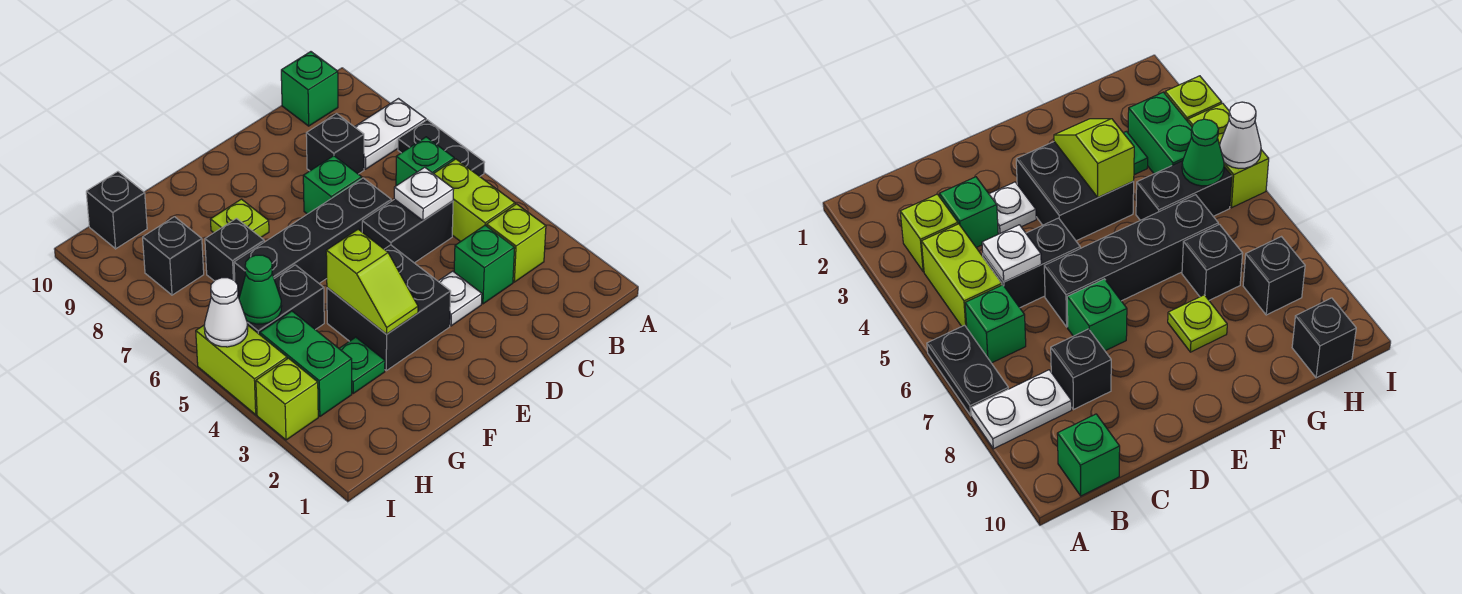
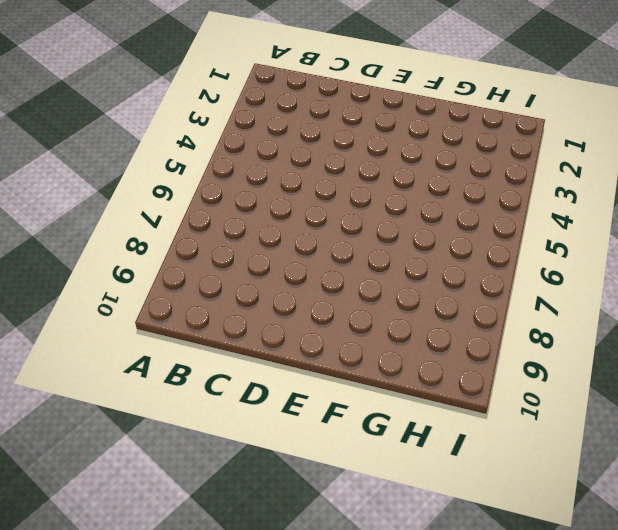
none -> black 1x2 plate [398,120,485,176]
none -> white 1x2 plate [355,99,426,169]
none -> lime 1x1 brick [487,204,546,282]

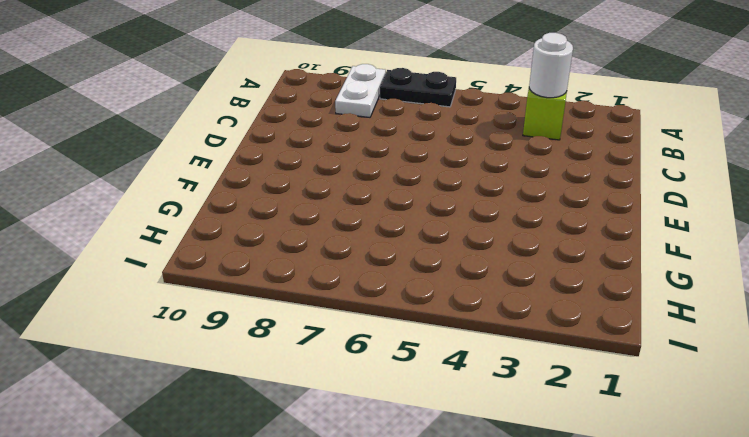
white 1x1 round brick [529,33,573,98] -> none
none -> lime 1x2 brick [434,159,515,242]
none -> green 1x1 brick [396,137,454,186]
none -> green 1x1 brick [281,52,338,126]

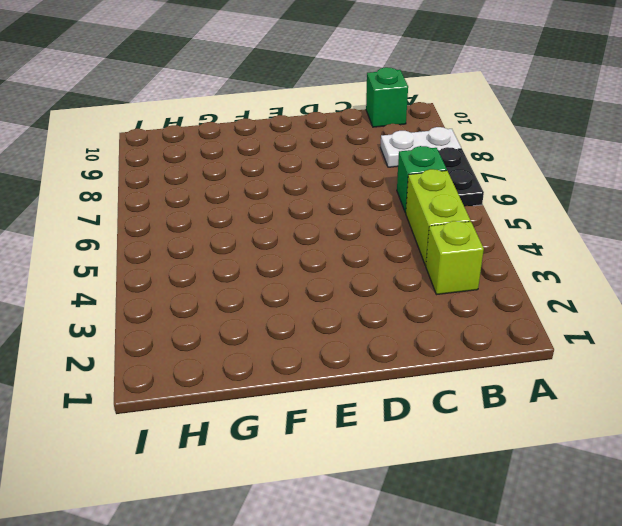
none -> green 1x1 brick [454,225,515,304]
none -> black 1x2 brick [362,199,453,263]
none -> black 1x1 brick [306,114,364,174]

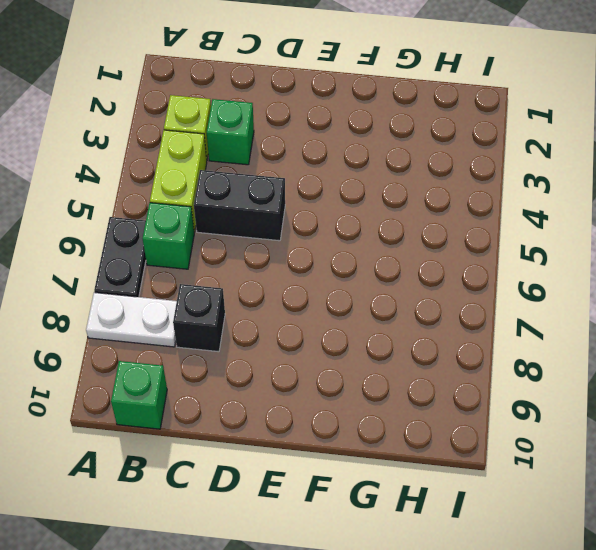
none -> white 1x1 plate [438,271,482,326]
none -> black 1x4 brick [234,178,391,298]
none -> green 1x1 brick [303,156,362,214]

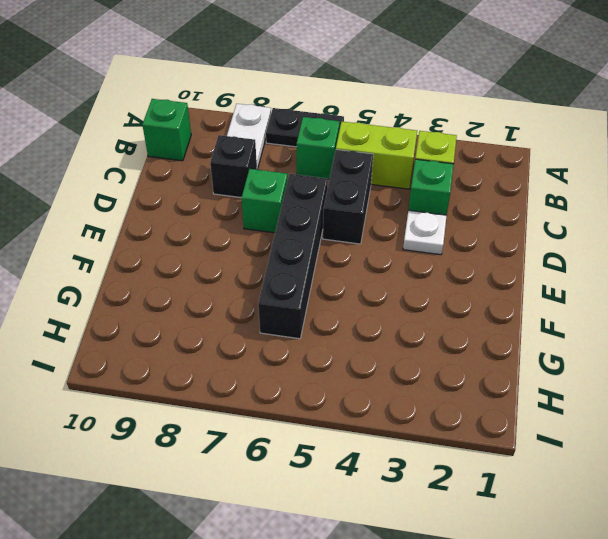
none -> black 2x2 brick [327,245,451,371]
none -> lime 1x1 plate [210,199,269,237]
none -> green 1x1 plate [339,337,385,393]

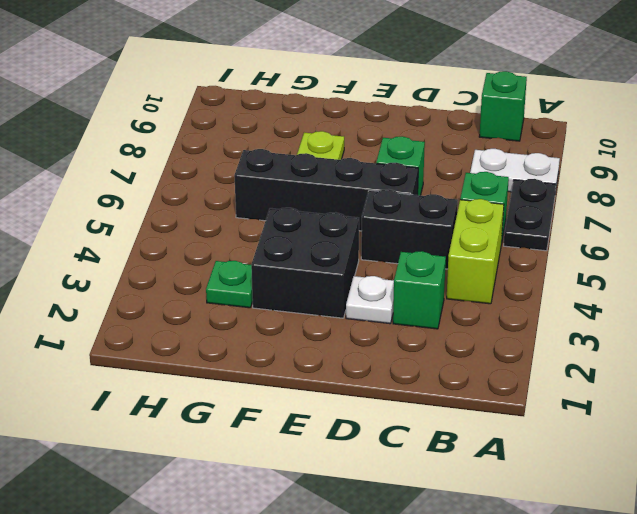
none -> lime 1x1 brick [487,204,546,282]
none -> black 1x1 brick [306,114,364,174]
none -> black 1x2 brick [247,265,324,335]

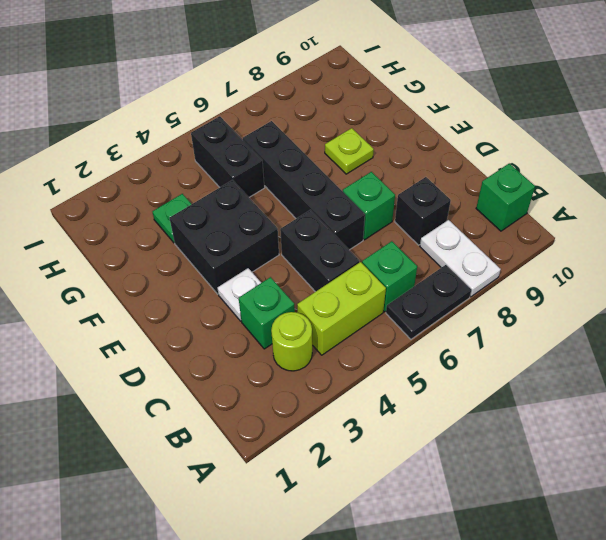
lime 1x1 round brick [271,312,312,371] -> lime 1x1 brick [487,204,546,282]
none -> black 1x1 brick [205,218,264,281]
none -> green 1x2 brick [260,311,352,416]
none -> black 1x1 brick [143,217,204,295]

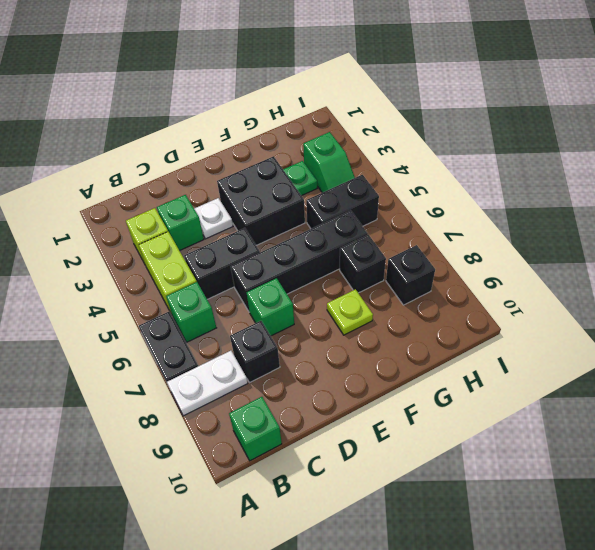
green 1x2 slope [303,132,355,193] -> green 1x2 brick [260,311,352,416]
none -> black 1x1 brick [86,172,147,249]
none -> lime 1x1 brick [256,358,318,440]
none -> lime 1x2 brick [196,325,287,415]

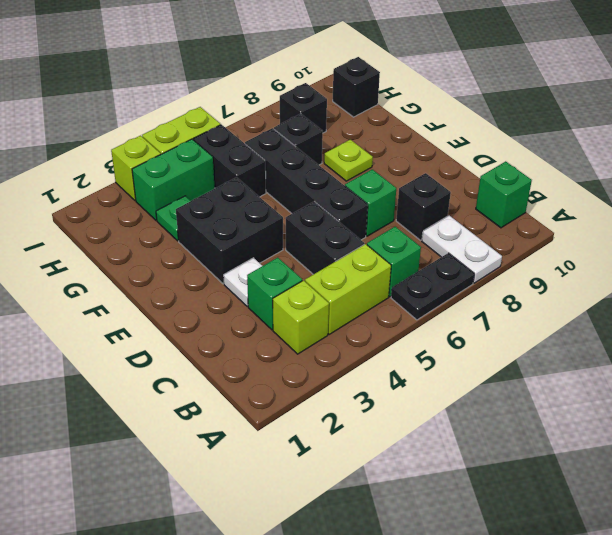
none -> white 1x1 plate [394,167,454,221]
none -> lime 1x2 slope [326,229,418,334]
none -> green 1x1 cone [239,255,282,324]

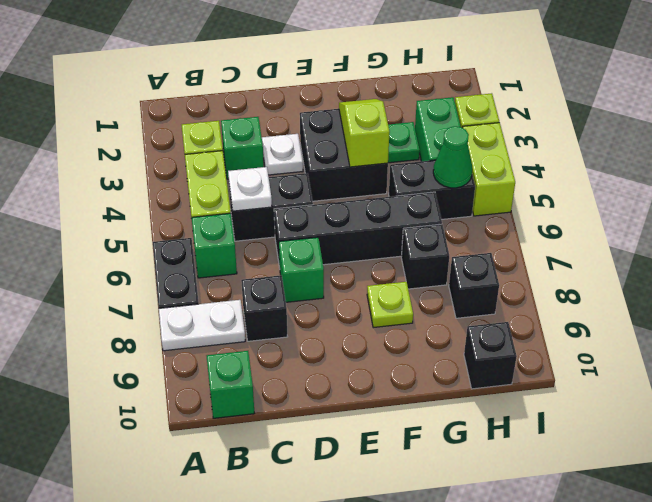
none -> white 1x1 cone [204,278,248,347]

